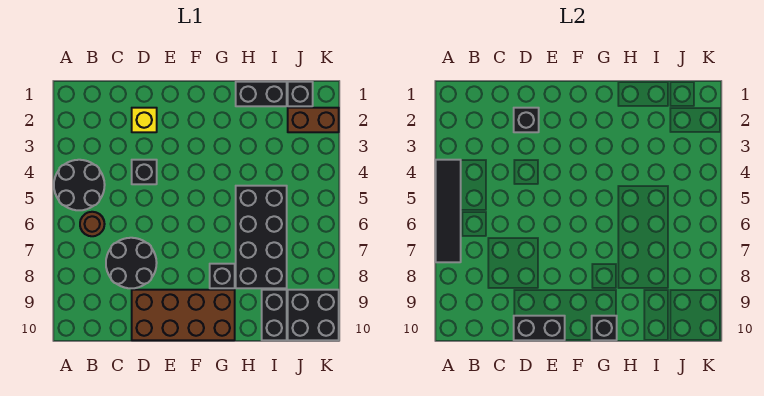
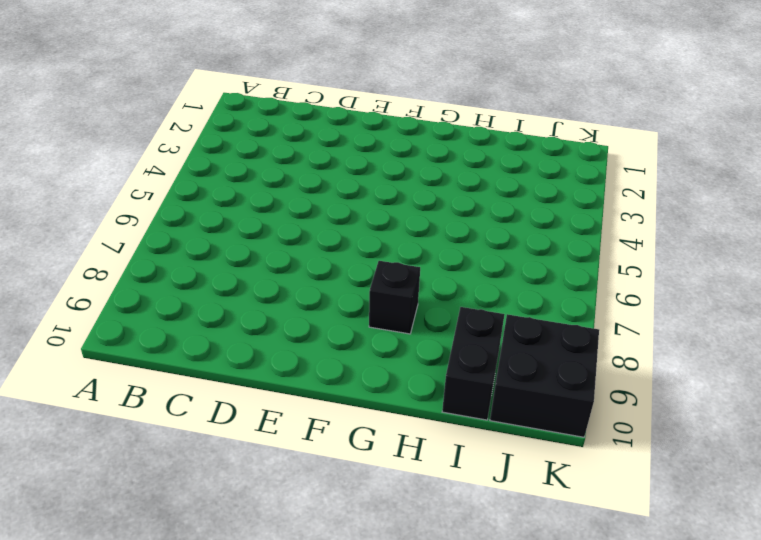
none -> black 2x2 round brick [54,160,105,210]
none -> brown 1x1 round brick [80,212,105,236]
none -> black 2x2 round brick [106,238,157,288]

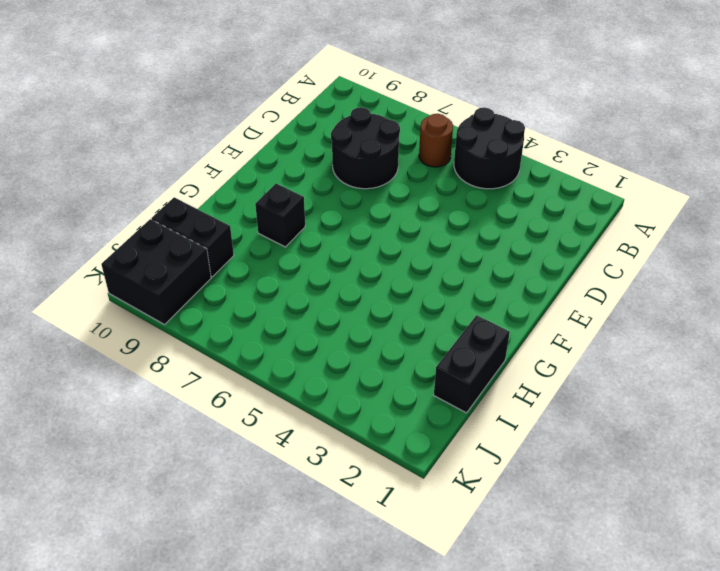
none -> yellow 1x1 brick [132,108,157,132]
none -> black 1x1 brick [132,160,157,184]
none -> brown 2x4 brick [132,290,235,340]

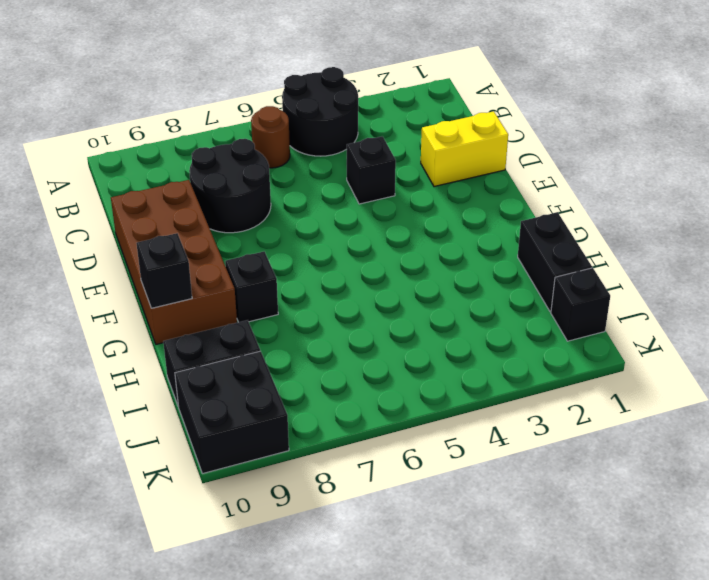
yellow 1x2 brick [421,111,508,187] -> yellow 1x1 brick [132,108,157,132]
none -> black 2x4 brick [236,186,287,288]
none -> brown 1x2 brick [288,108,339,132]
none -> black 1x4 tile [436,160,461,262]

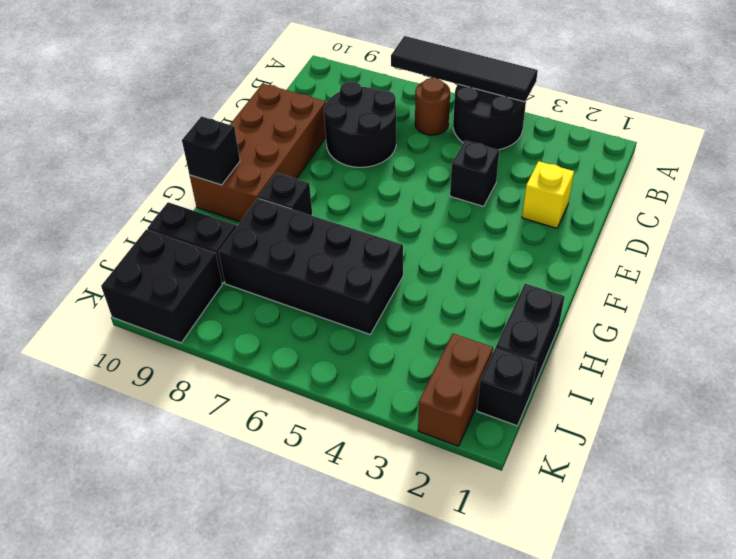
none -> black 1x1 brick [514,108,539,132]
none -> black 1x2 brick [514,316,565,340]

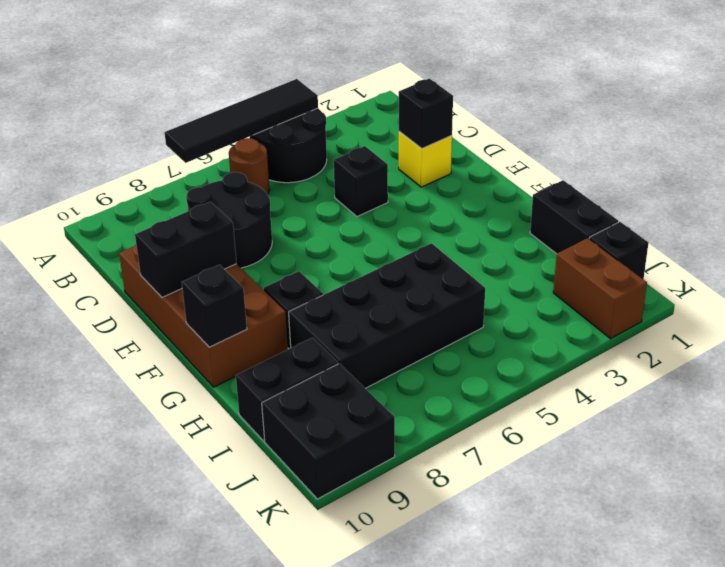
black 1x2 brick [135,202,237,297] -> black 1x2 brick turned to [514,316,565,340]

